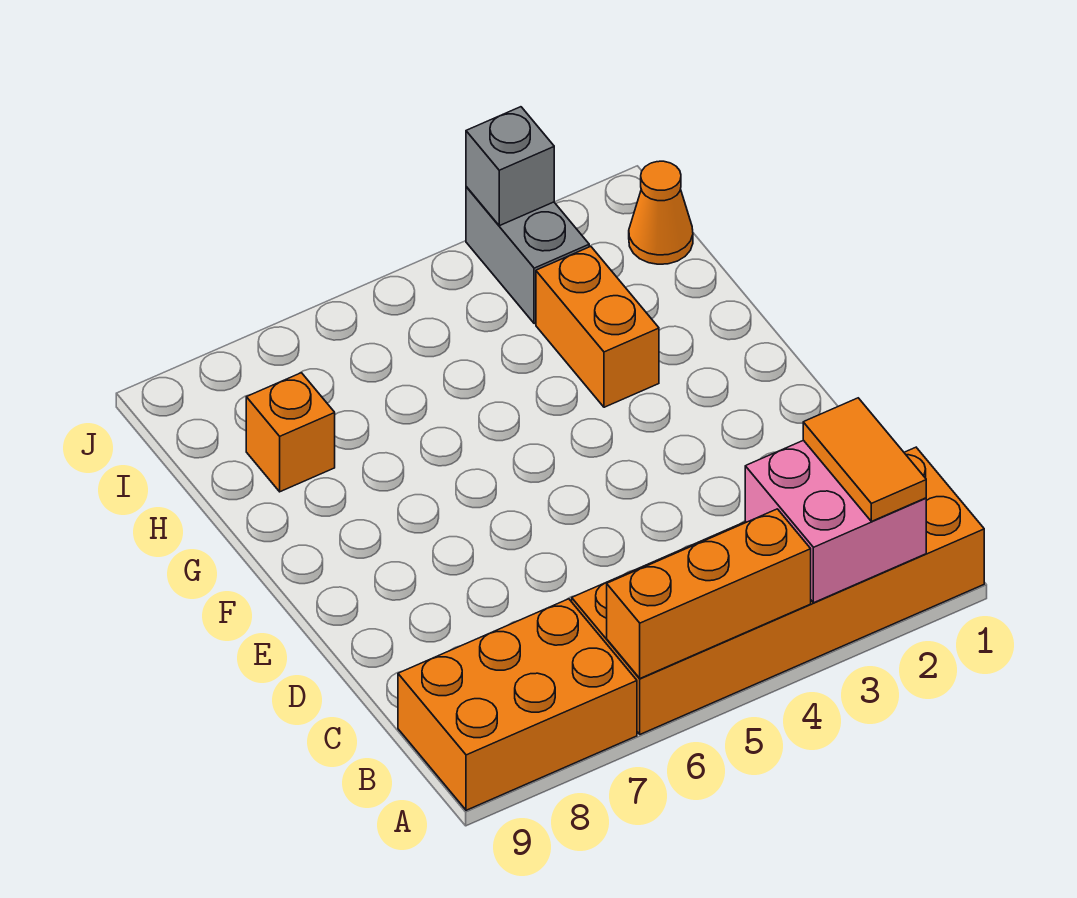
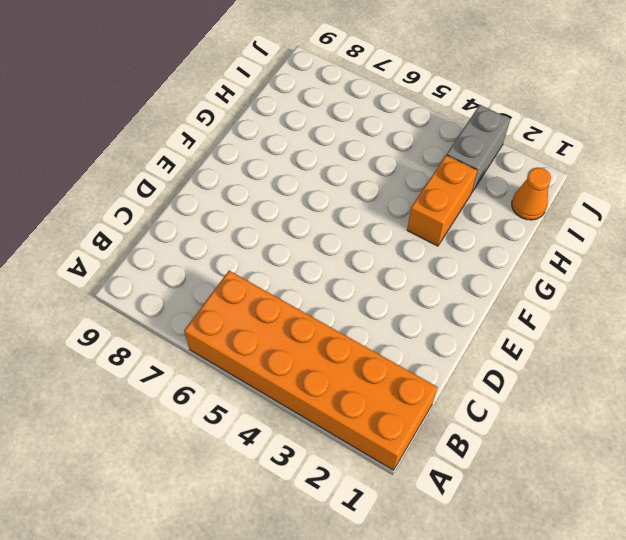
none -> orange 2x3 brick [398,599,637,810]
none -> orange 1x1 brick [246,373,335,492]

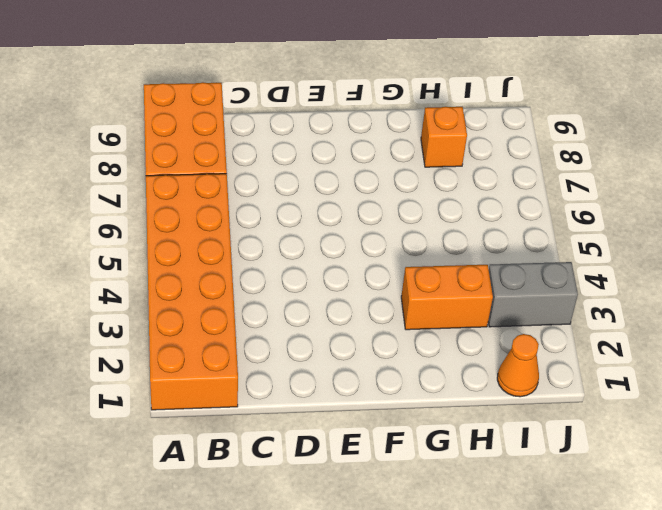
none -> pink 2x2 brick [745,440,926,603]
none -> orange 1x3 brick [607,509,811,678]

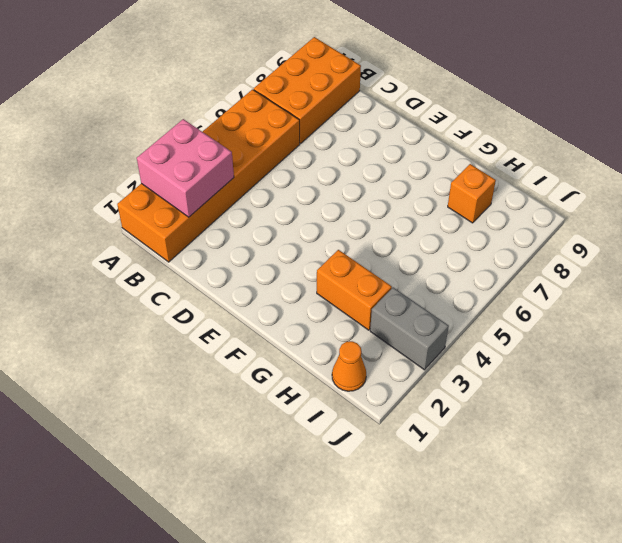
none -> orange 1x3 brick [607,509,811,678]
none -> grey 1x1 brick [466,107,554,226]

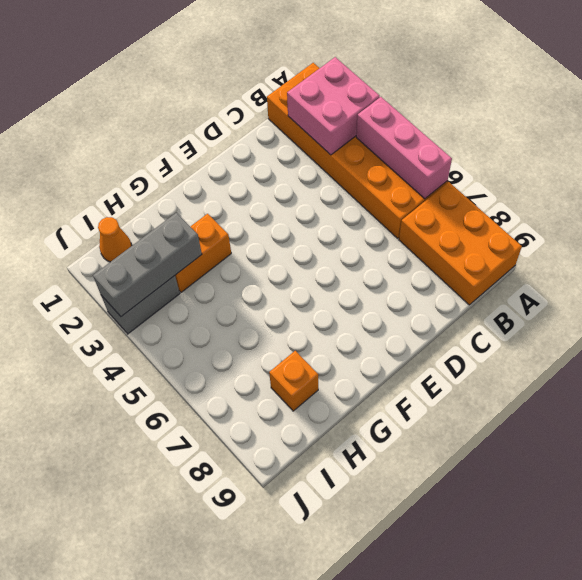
pink 1x3 brick [356,97,452,199] -> orange 1x3 brick [607,509,811,678]
grey 1x3 brick [93,213,202,317] -> grey 1x1 brick [466,107,554,226]
none -> orange 1x2 tile [803,398,926,521]

